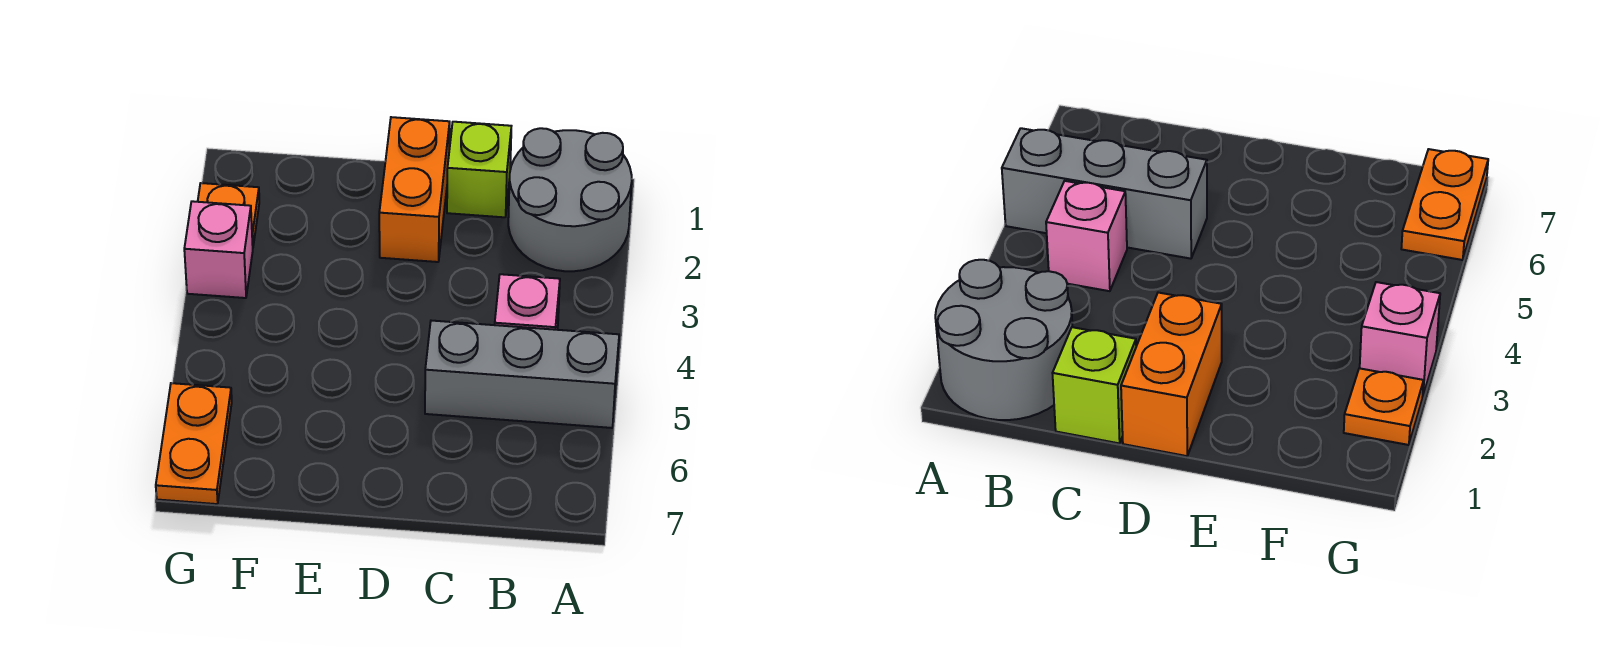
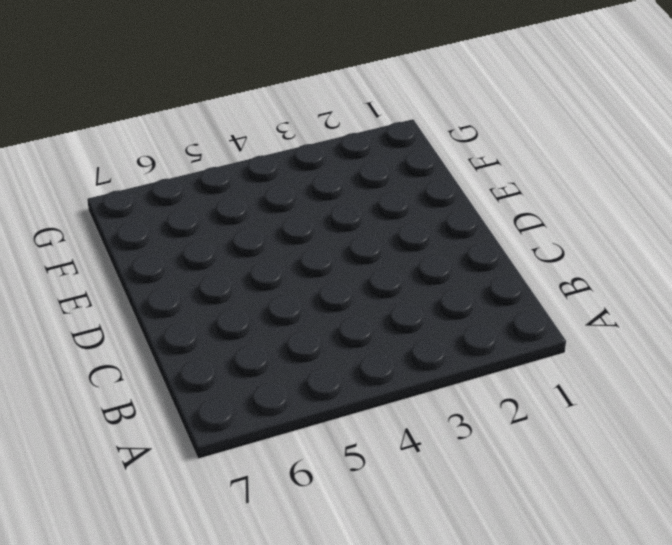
none -> grey 2x2 round brick [508,128,632,271]
none -> grey 1x3 brick [425,321,619,428]

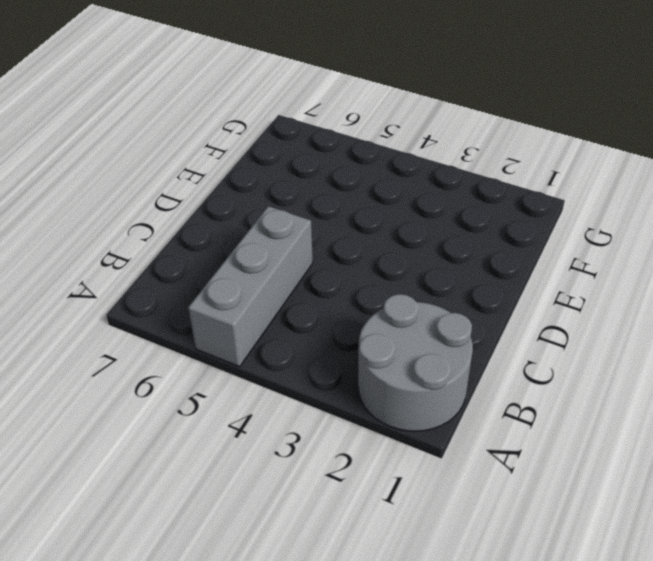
none -> pink 1x1 brick [495,274,560,330]
none -> lime 1x1 brick [447,122,511,217]

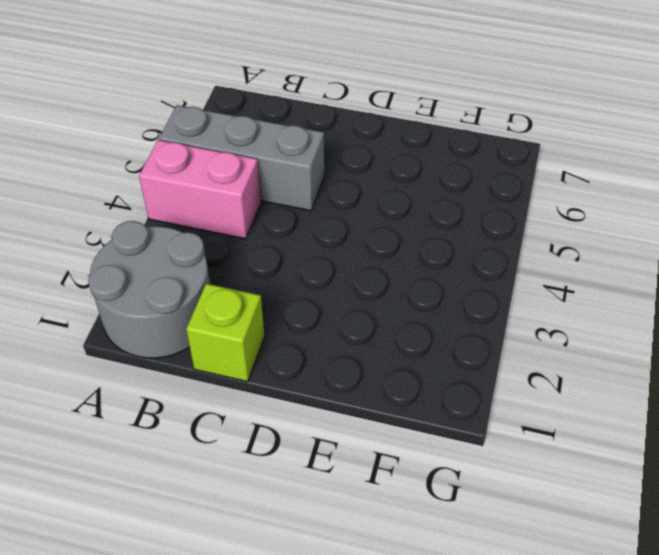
pink 1x2 brick [139,140,261,239] -> pink 1x1 brick [495,274,560,330]
none -> orange 1x2 brick [379,117,450,262]
none -> orange 1x1 plate [198,183,259,245]

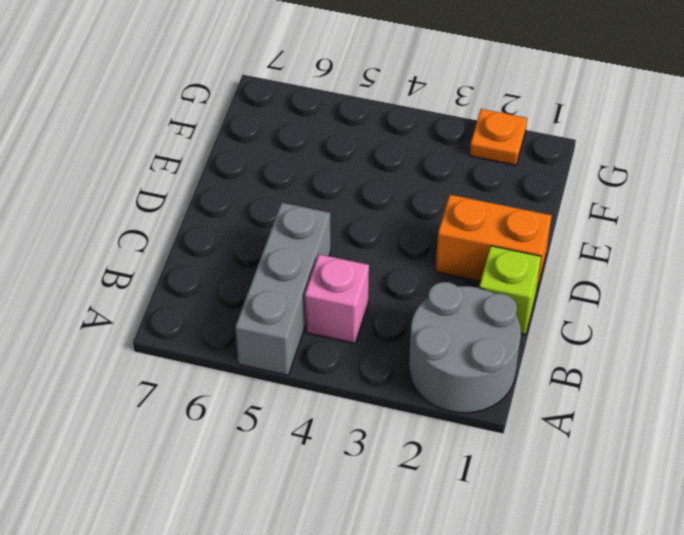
none -> pink 1x1 brick [184,201,253,298]
none -> orange 1x2 plate [156,383,232,504]

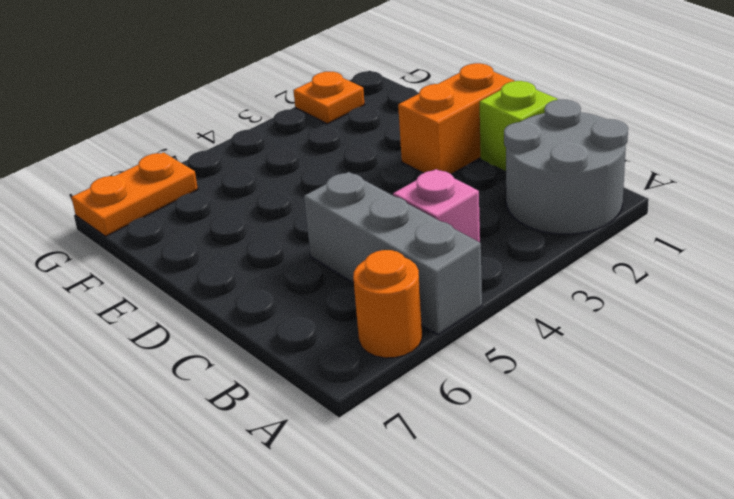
orange 1x1 round brick [353,250,422,358] -> none
none -> pink 1x1 brick [184,201,253,298]

